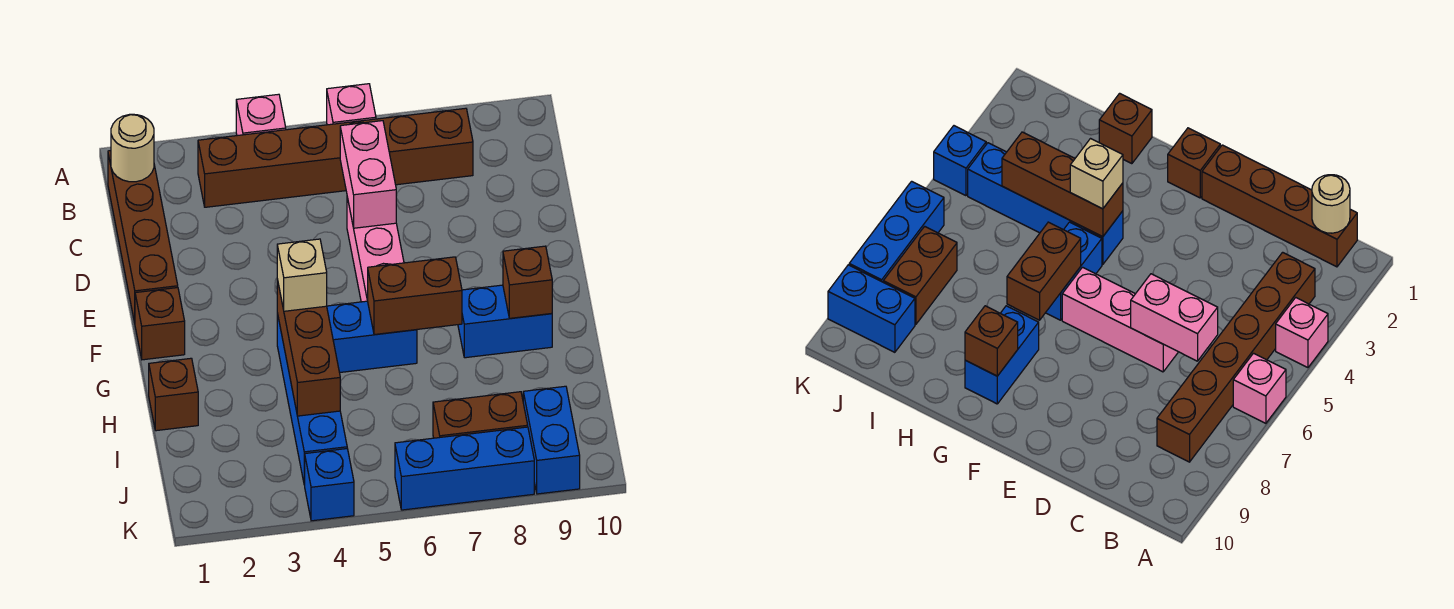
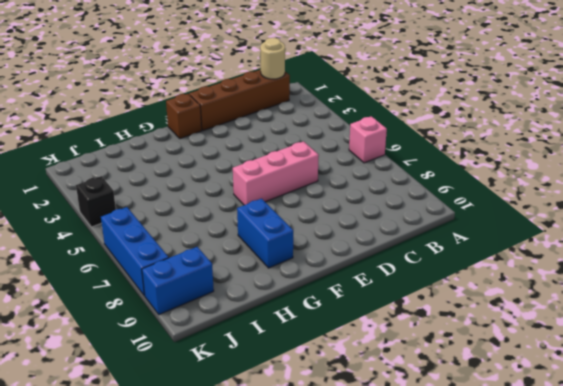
black 1x1 brick [76,176,116,227] -> blue 1x1 brick [305,449,354,521]
none -> pink 1x1 brick [236,94,286,136]
none -> brown 1x6 brick [198,108,473,207]
none -> blue 1x4 brick [277,313,347,485]

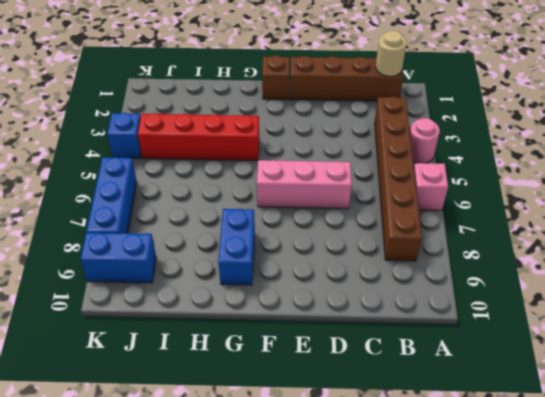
pink 1x1 round brick [410,118,440,163] -> pink 1x1 brick [236,94,286,136]
red 1x4 brick [138,113,259,161] -> blue 1x4 brick [277,313,347,485]
none -> blue 1x2 brick [327,301,417,373]
none -> brown 1x1 brick [149,358,198,431]
none -> brown 1x2 brick [433,392,528,438]

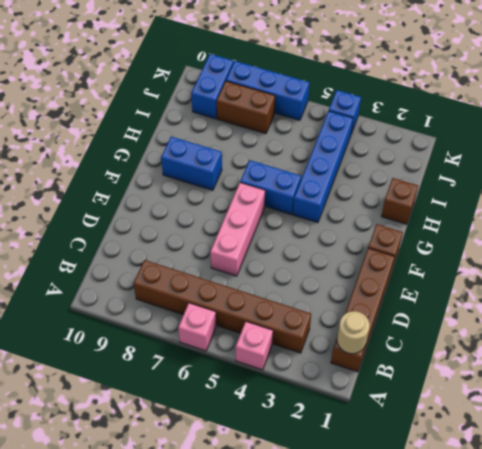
none -> pink 1x2 brick [340,121,396,228]
none -> brown 1x3 brick [277,279,340,416]
none -> brown 1x2 brick [367,257,462,335]

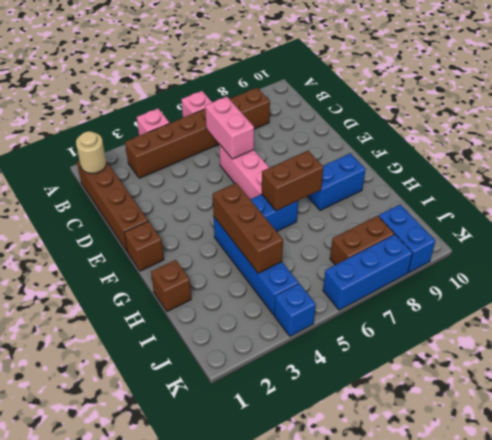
none -> brown 1x1 brick [503,246,552,318]
none -> tan 1x1 brick [277,239,327,311]

